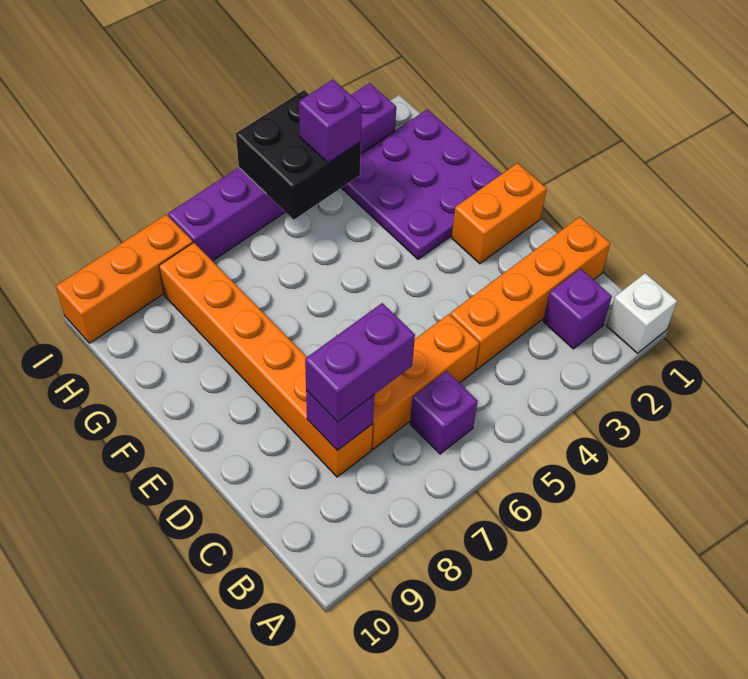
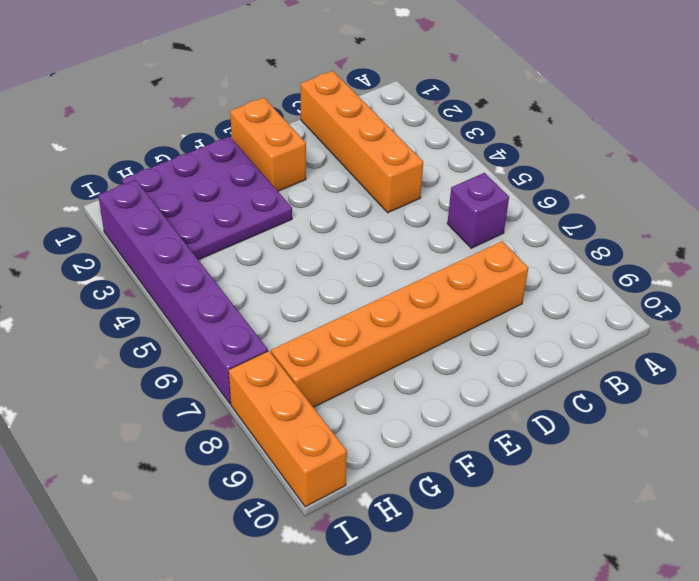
none -> white 1x1 brick [606,273,677,353]
none -> purple 1x1 brick [543,269,612,349]
none -> orange 1x3 brick [372,314,479,449]

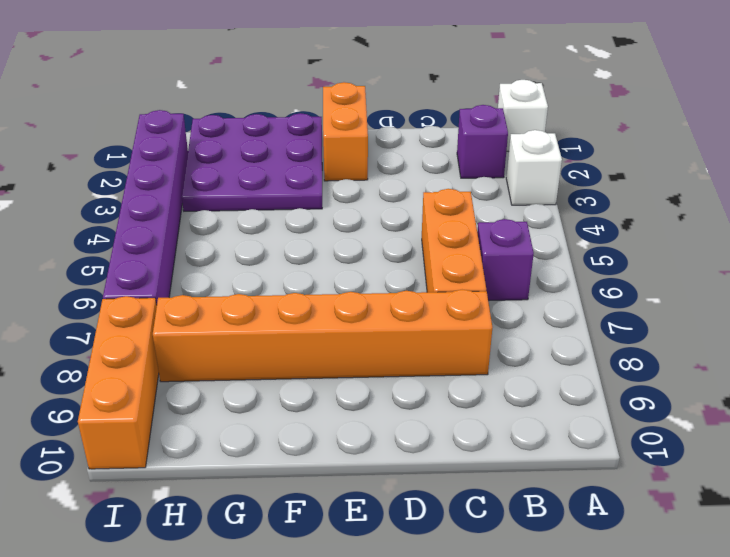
white 1x1 brick [506,130,562,205] -> none
none -> orange 1x4 brick [450,217,610,370]
none -> purple 1x1 brick [306,390,374,451]
none -> black 2x2 brick [236,90,361,220]

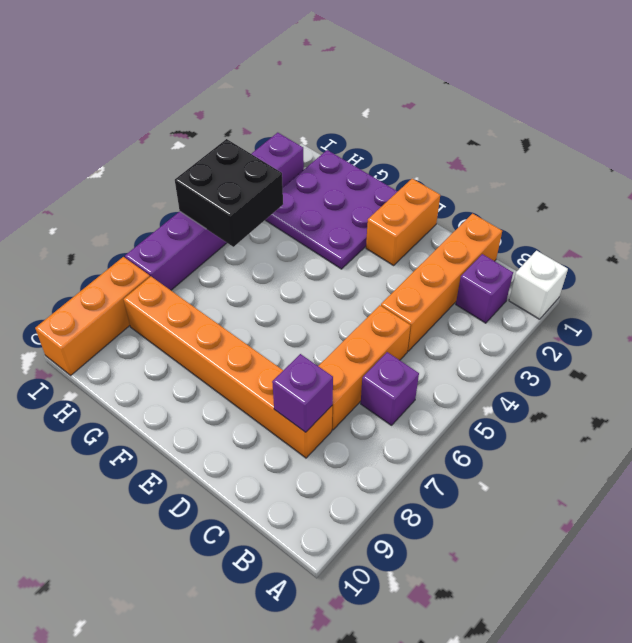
none -> purple 1x2 brick [305,303,415,422]
none -> purple 1x1 brick [299,80,362,163]

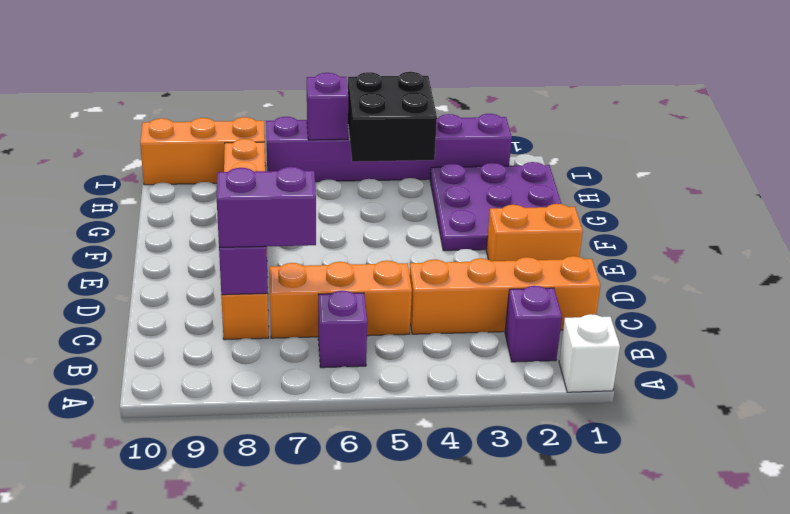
purple 1x1 brick [307,73,348,140] -> purple 1x1 brick moved to [299,80,362,163]

